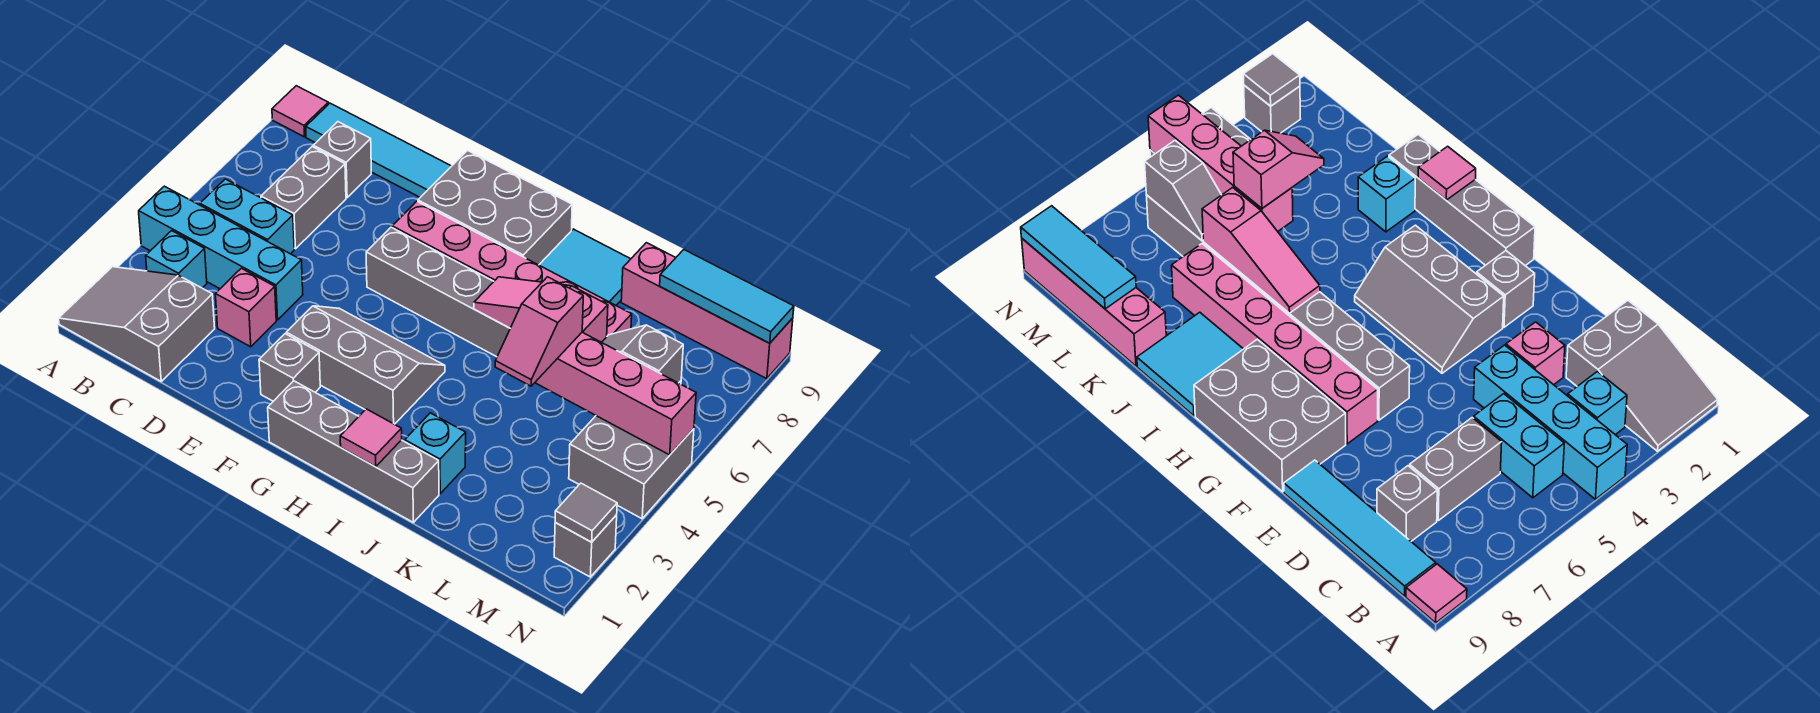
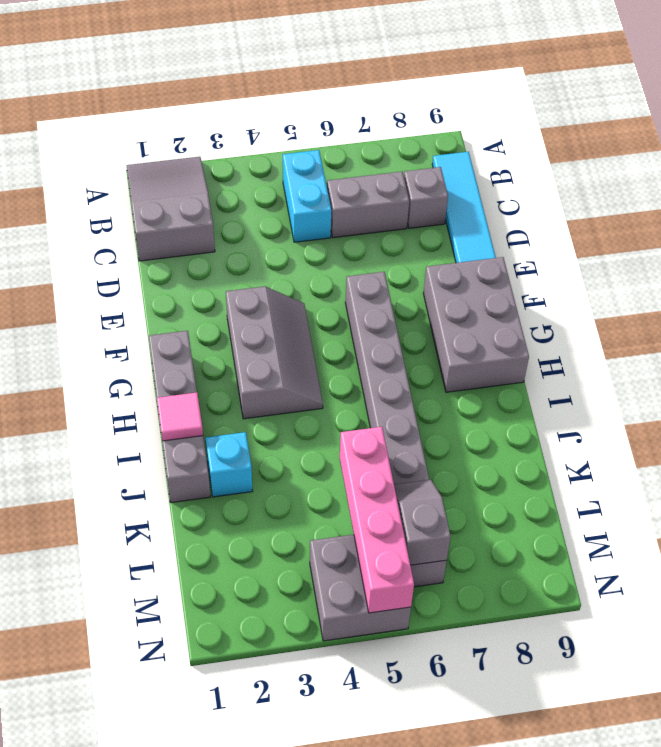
none -> cyan 1x4 brick [139,186,303,320]
none -> pink 1x1 tile [272,86,328,137]
none -> cyan 1x1 brick [146,231,207,288]

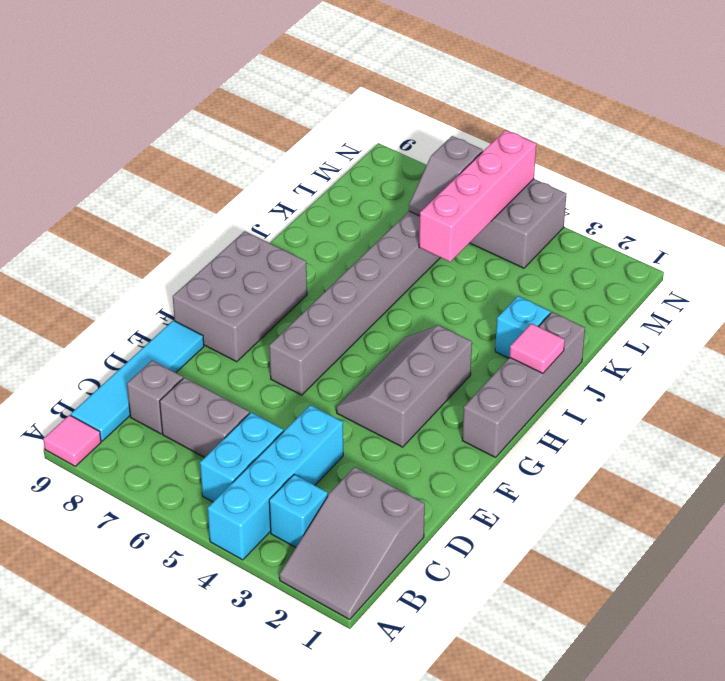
none -> pink 1x1 brick [215,268,276,347]
none -> grey 1x1 brick [259,334,320,401]
none -> pink 1x6 brick [392,201,632,336]

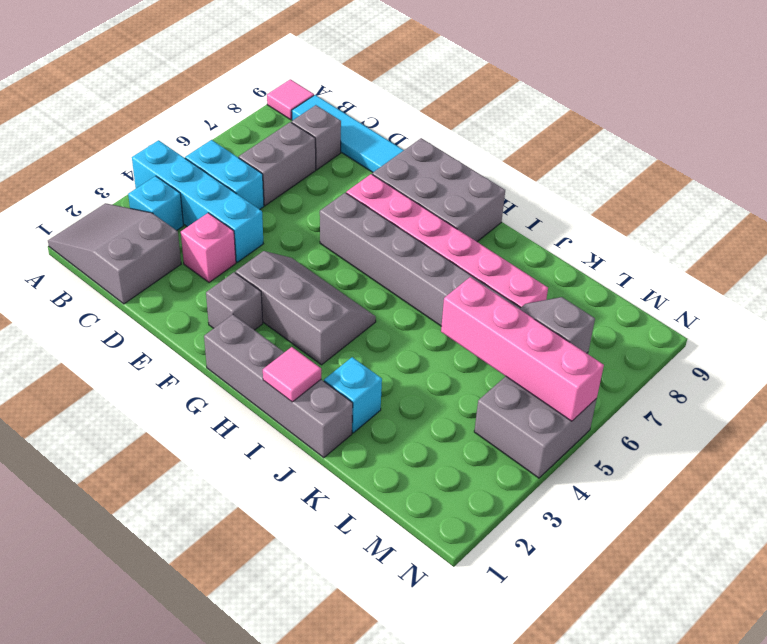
none -> cyan 2x2 tile [539,229,630,305]
none -> pink 1x4 brick [621,243,793,379]
none -> grey 1x1 brick [554,515,617,577]

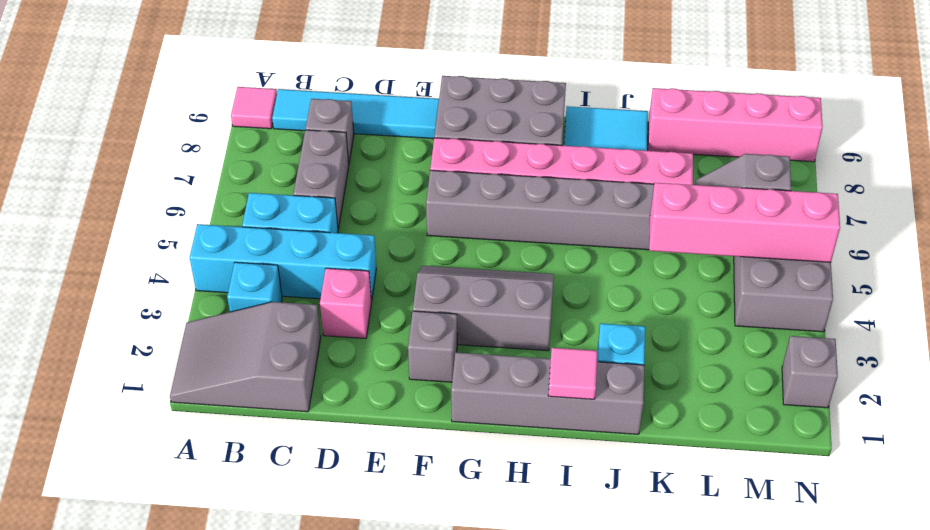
none -> pink 1x3 slope [474,277,608,342]
none -> cyan 1x3 tile [660,250,794,343]
none -> grey 1x1 tile [555,483,617,542]

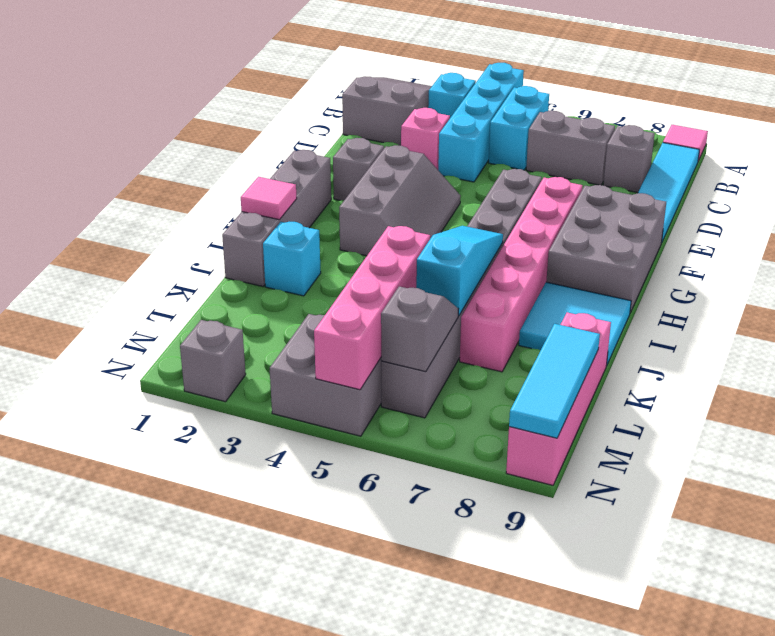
cyan 1x3 slope [416,226,503,316] -> pink 1x3 slope [474,277,608,342]
none -> grey 1x1 tile [555,483,617,542]
none -> pink 1x2 slope [495,277,583,386]

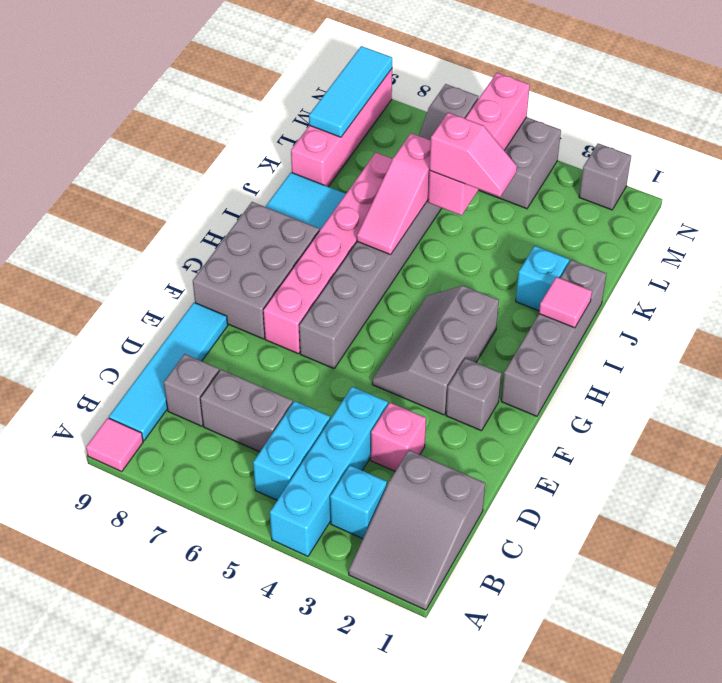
none -> grey 1x1 tile [555,483,617,542]

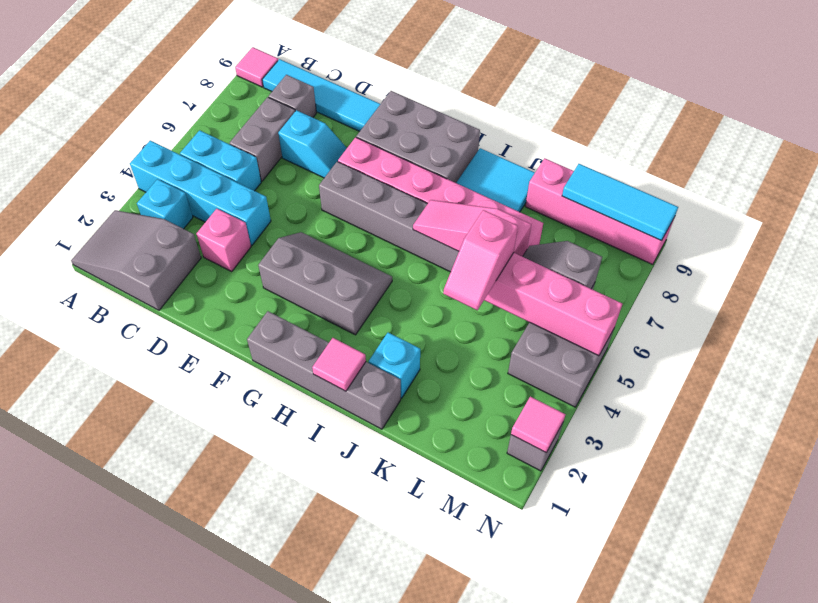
cyan 1x2 slope [278,110,347,178] -> none
pink 1x1 tile [511,397,566,452] -> grey 1x1 tile [555,483,617,542]
none -> grey 1x1 brick [259,334,320,401]

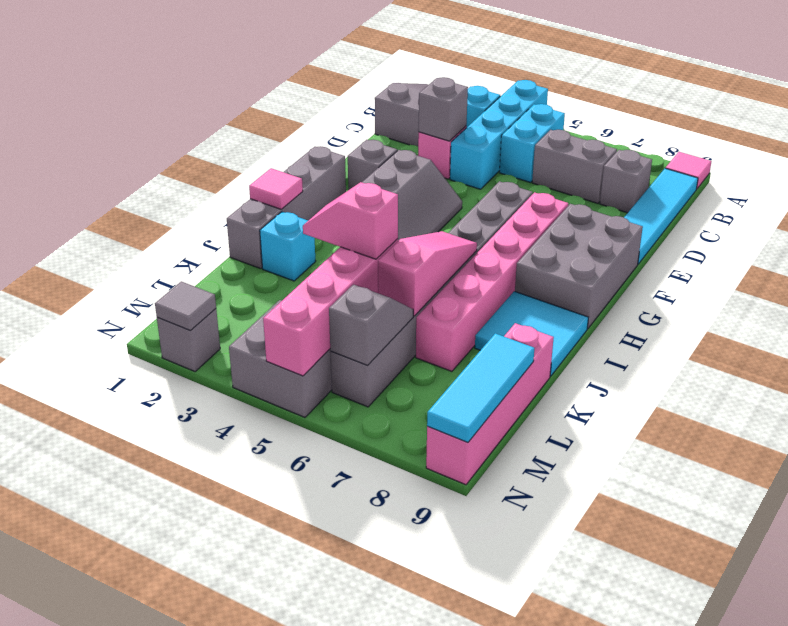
grey 1x1 brick [419,77,468,141] -> none

